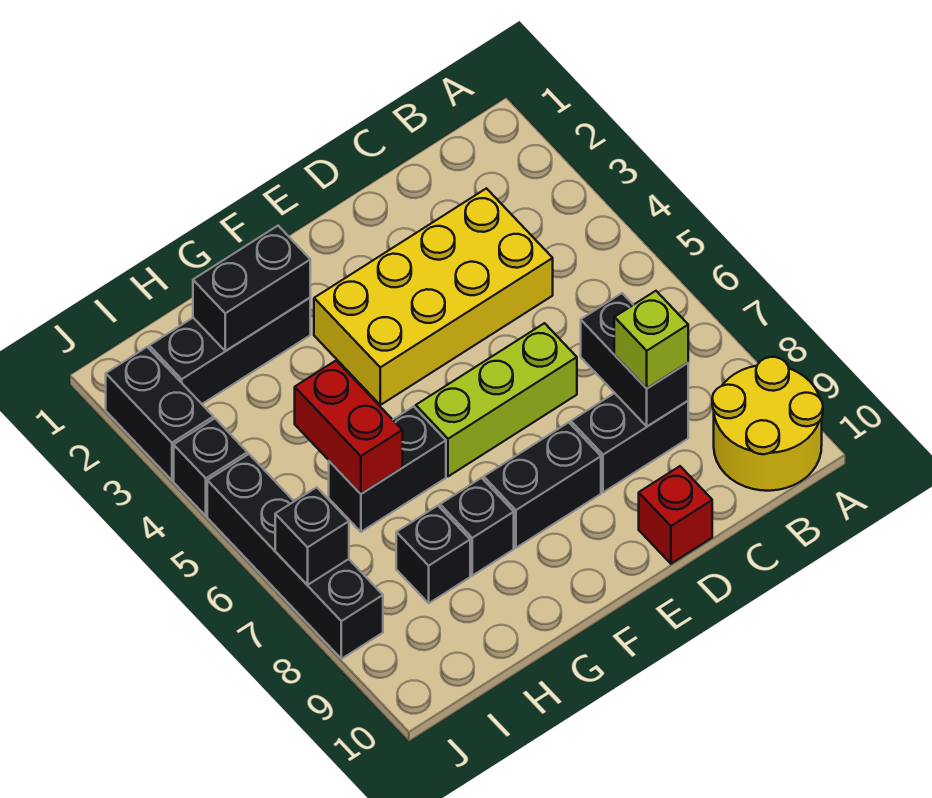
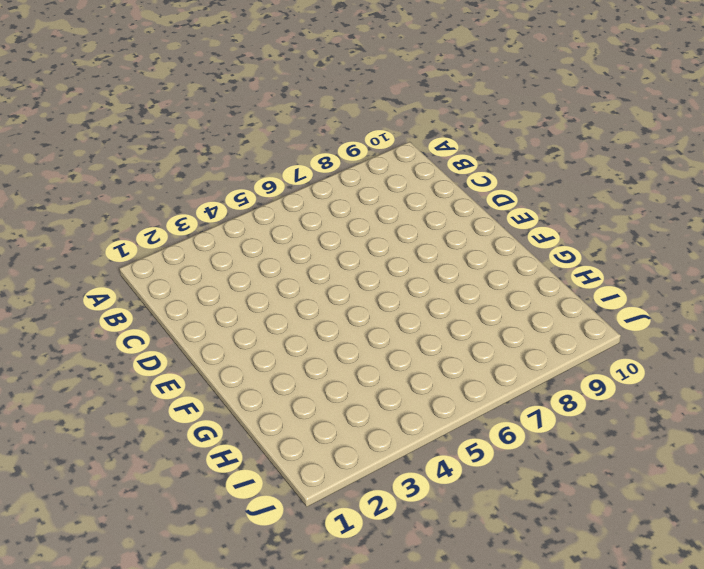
none -> yellow 2x2 round brick [712,357,823,491]
none -> yellow 2x4 brick [314,188,553,405]
none -> black 1x2 brick [571,393,688,492]

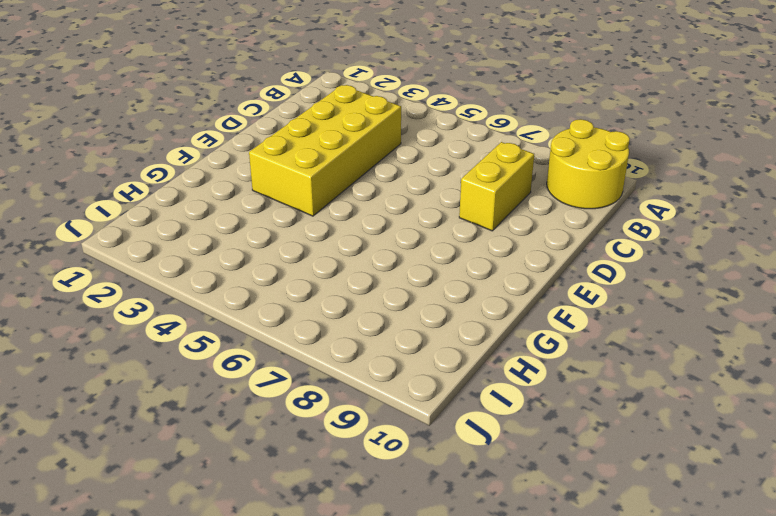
yellow 1x2 brick [459,142,534,231] -> black 1x2 brick [571,393,688,492]
none -> lime 1x3 brick [416,323,577,476]
none -> red 1x1 brick [639,466,712,564]
none -> black 1x2 brick [484,422,601,548]

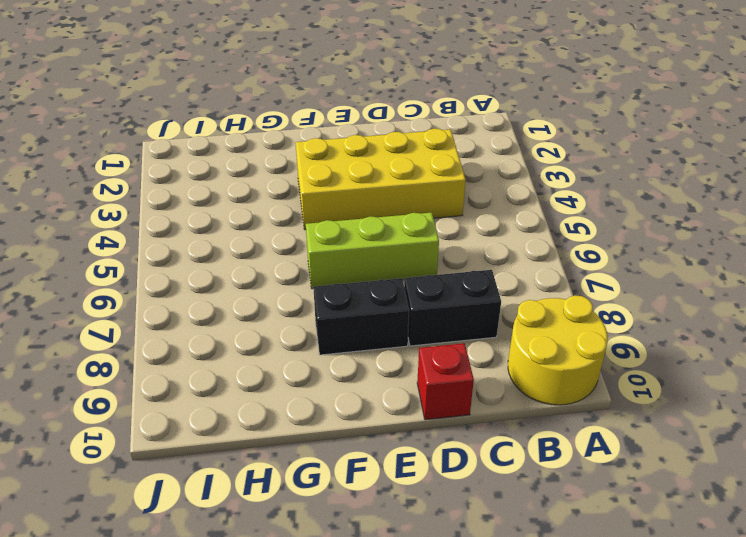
none -> black 1x3 brick [149,298,310,404]
none -> black 1x2 brick [329,406,446,532]
none -> black 1x1 brick [440,478,514,575]

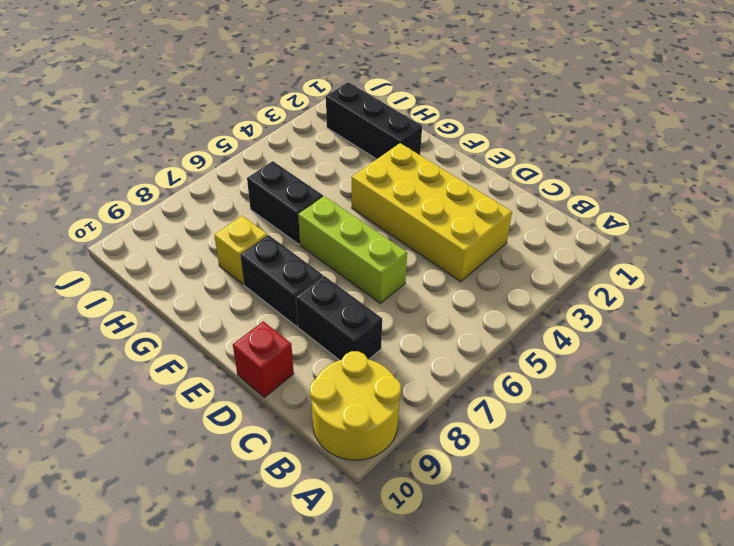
yellow 1x1 brick [214,216,267,285] -> black 1x1 brick [440,478,514,575]
none -> black 1x1 brick [396,506,470,603]
none -> black 1x2 brick [106,347,213,480]
none -> black 1x1 brick [174,419,247,516]

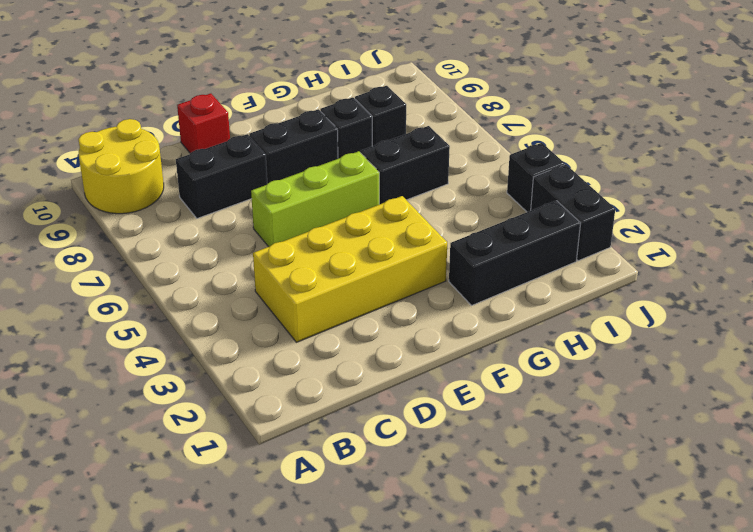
none -> black 1x4 brick [207,454,383,659]
none -> black 1x2 brick [581,293,688,426]
none -> black 1x2 brick [193,226,310,351]

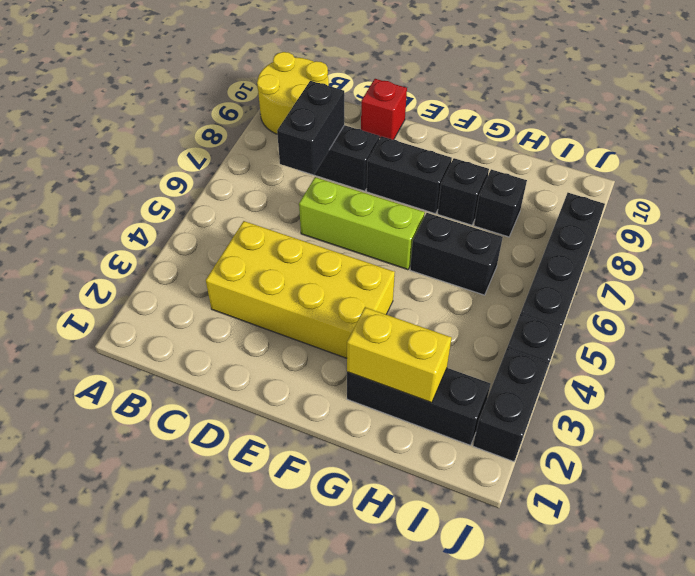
yellow 1x2 brick [347,307,452,403] -> black 1x2 brick [193,226,310,351]
none -> red 1x2 brick [295,361,402,494]
none -> black 1x1 brick [275,487,349,585]
none -> lime 1x1 brick [614,291,688,388]

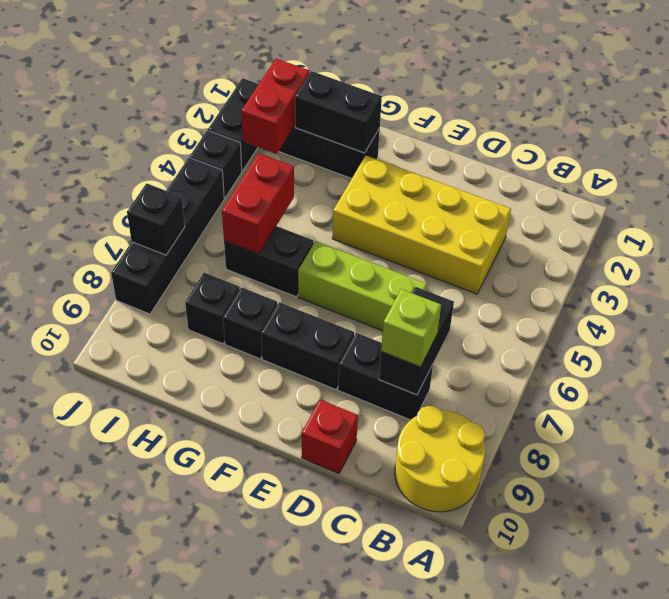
red 1x2 brick [241,59,310,154] -> none

